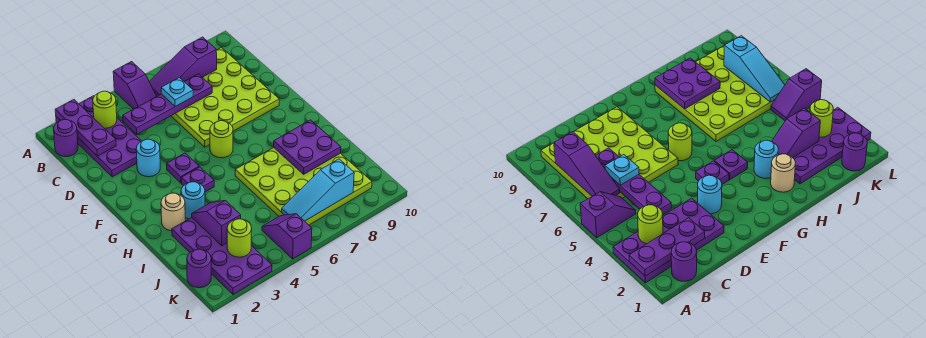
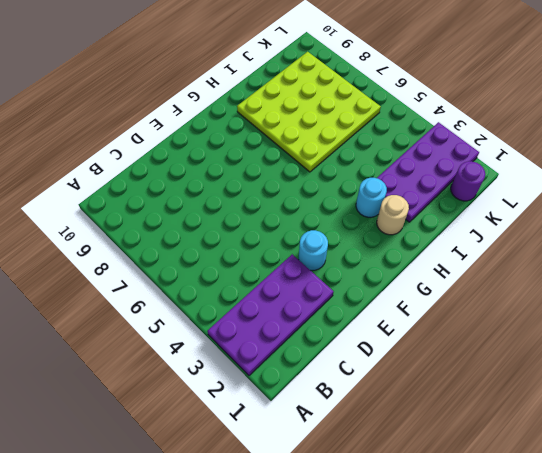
none -> purple 1x2 slope [113,62,157,109]
none -> purple 1x1 round brick [54,119,78,157]
none -> lime 4x4 plate [172,48,279,147]

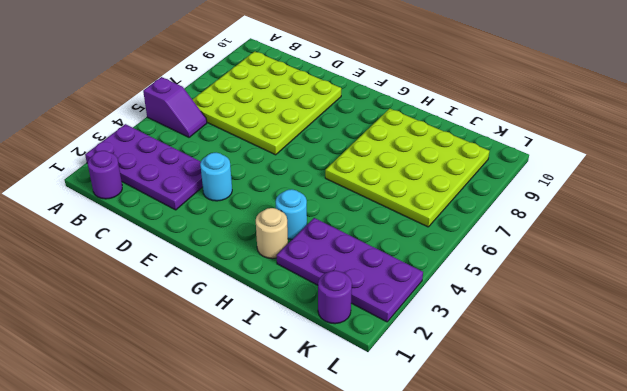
none -> purple 1x1 plate [167,153,199,183]
none -> lime 1x1 round brick [210,121,233,158]
none -> purple 1x1 plate [181,167,214,192]

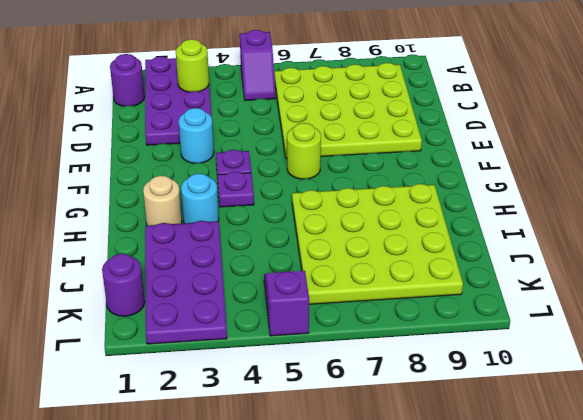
none -> purple 1x3 plate [55,100,116,156]
none -> purple 1x3 slope [149,37,217,96]
none -> purple 1x4 plate [123,74,212,134]

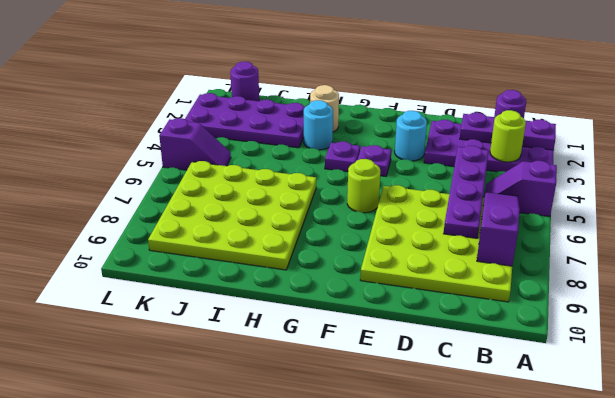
none -> purple 2x2 plate [274,120,341,174]
none -> purple 1x2 slope [192,201,241,246]
none -> lime 1x1 round brick [227,219,252,257]

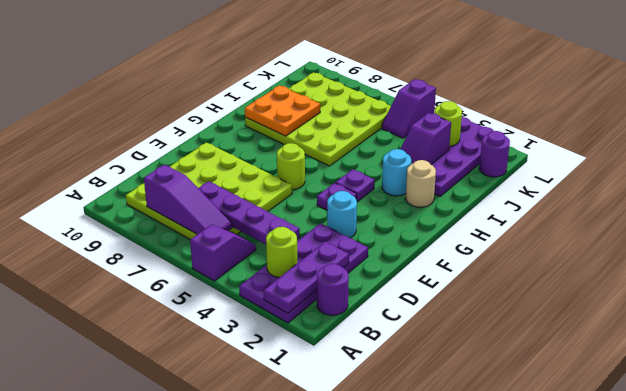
orange 2x2 plate [245,86,320,136] -> purple 2x2 plate [274,120,341,174]
none -> cyan 1x3 slope [281,159,354,221]
none -> cyan 1x1 plate [161,77,193,107]

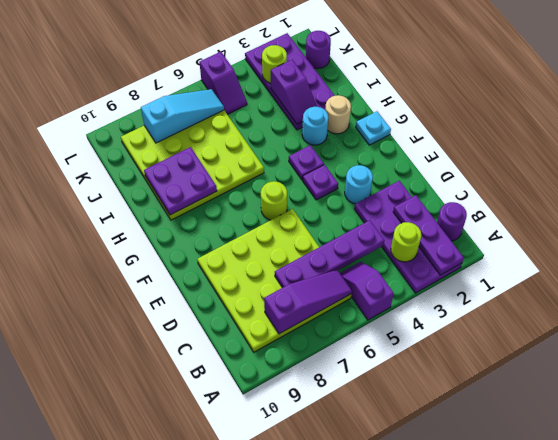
cyan 1x1 plate [356,111,391,145] -> cyan 1x1 plate moved to [161,77,193,107]

